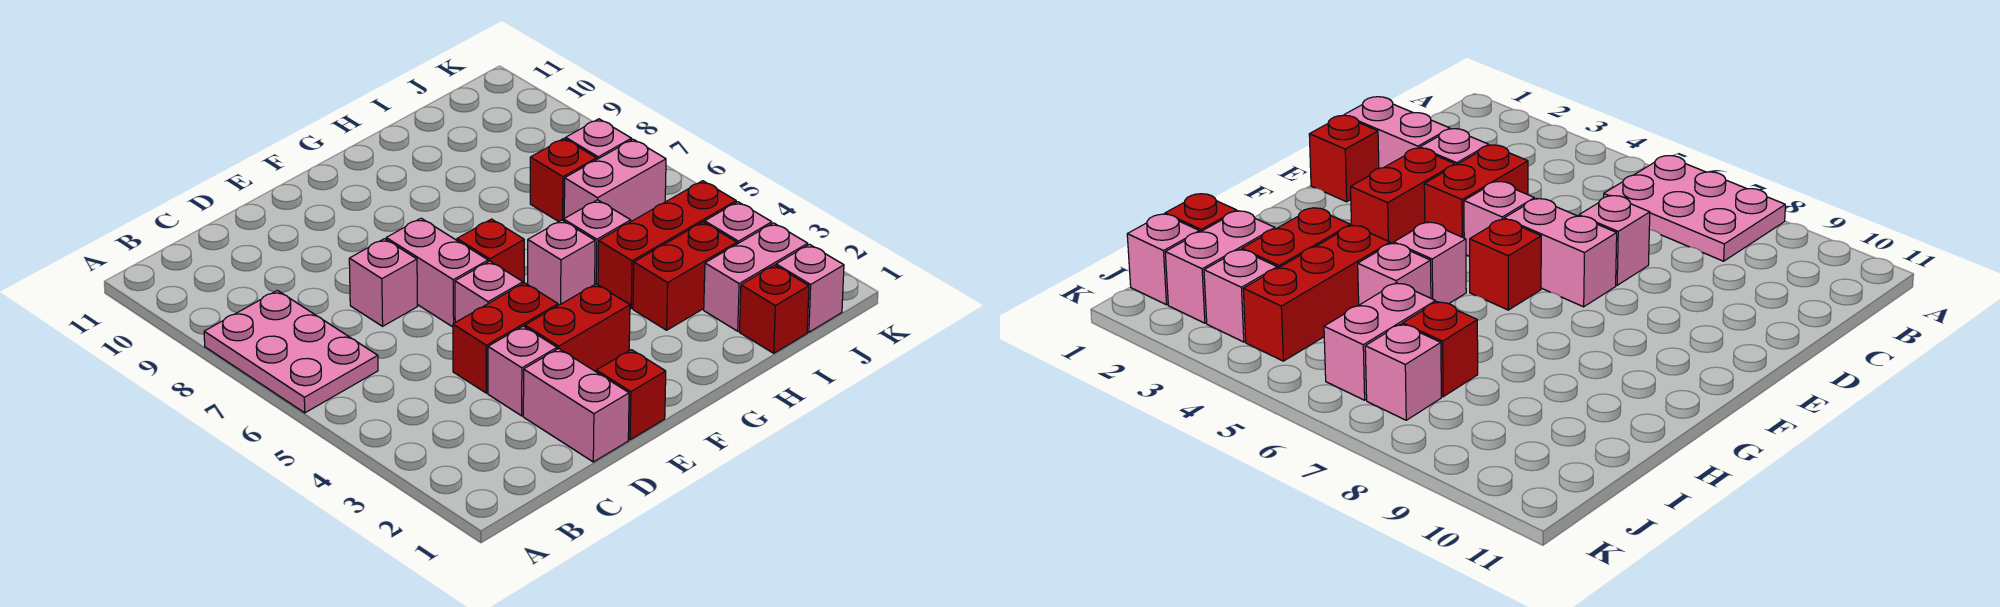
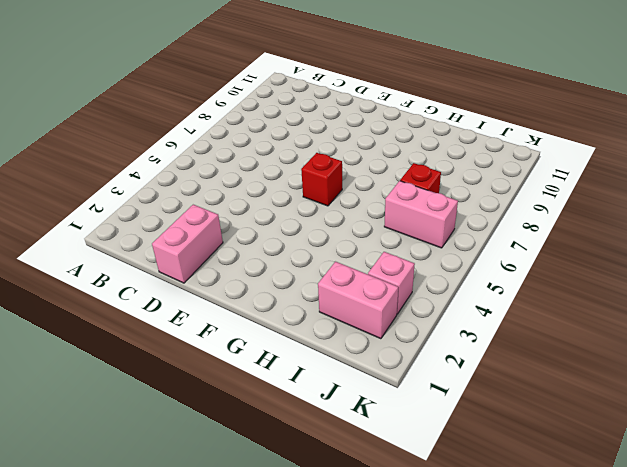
none -> pink 2x3 plate [204,290,378,413]
none -> pink 1x1 brick [488,326,557,416]
none -> red 1x2 brick [453,283,558,393]

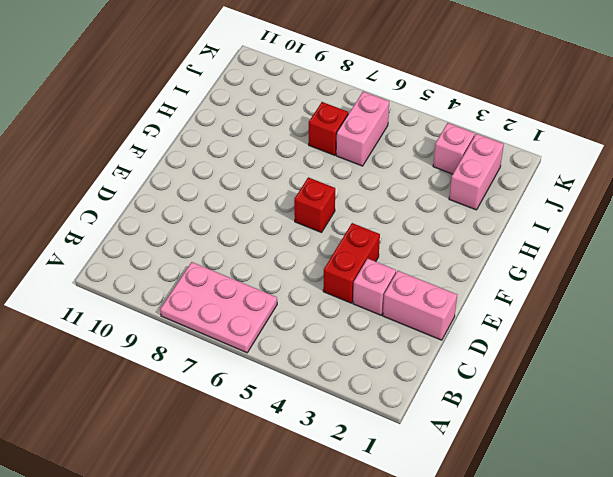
none -> pink 1x1 brick [349,239,418,326]
none -> red 1x1 brick [596,350,666,440]
none -> red 1x2 brick [525,284,630,372]

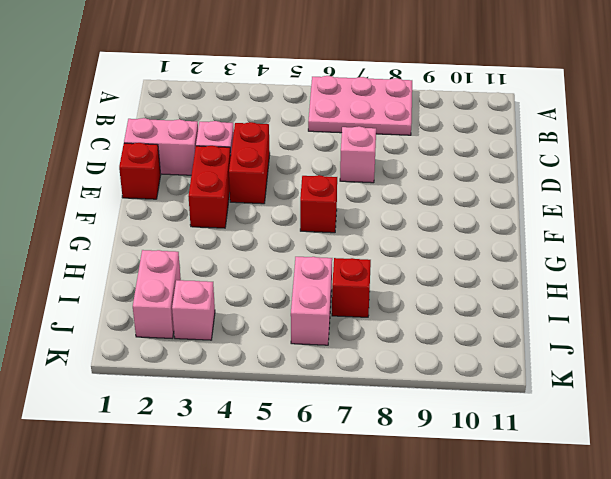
none -> pink 1x1 brick [455,261,523,322]
none -> pink 1x2 brick [386,218,488,327]
none -> pink 1x1 brick [528,220,595,306]

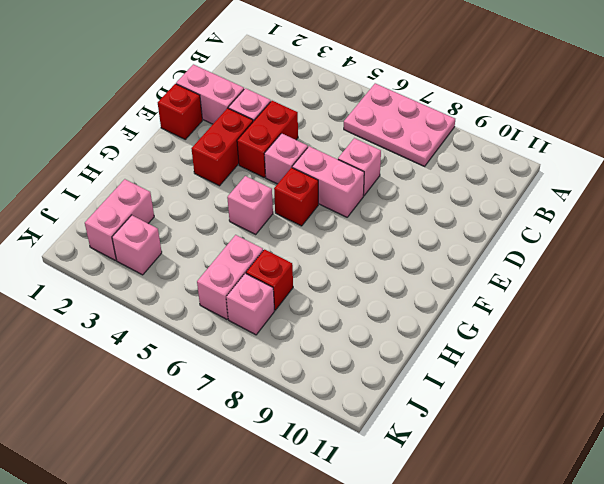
none -> red 1x2 brick [633,222,737,330]
none -> red 1x3 brick [598,181,736,308]
none -> pink 1x1 brick [564,200,631,285]

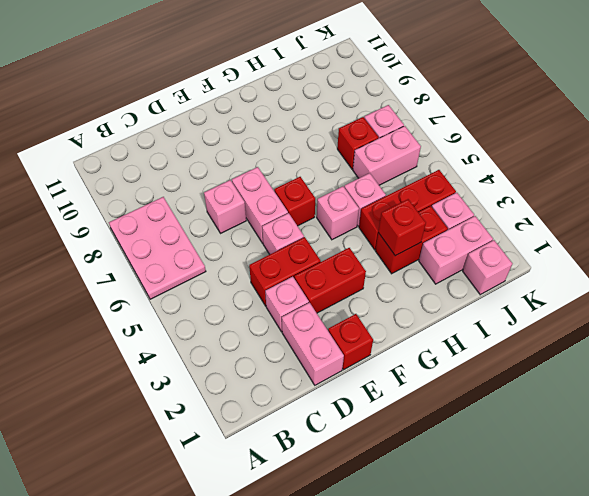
red 1x1 brick [378,199,426,256] -> red 1x1 brick moved to [739,265,809,353]

